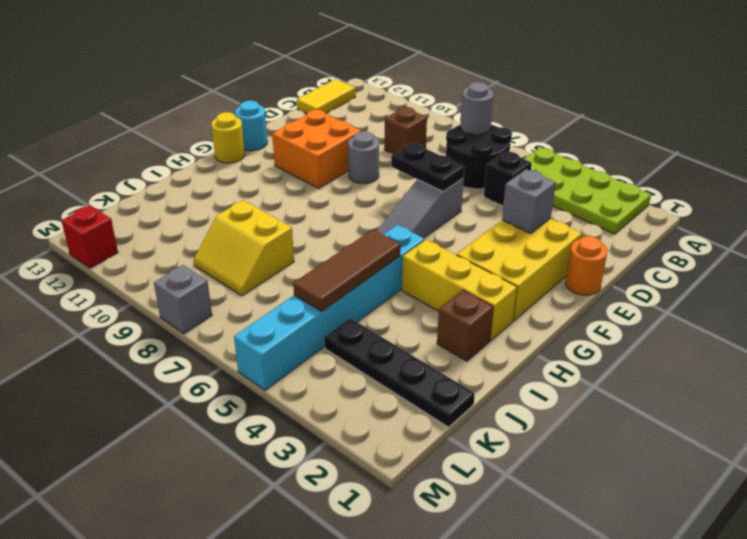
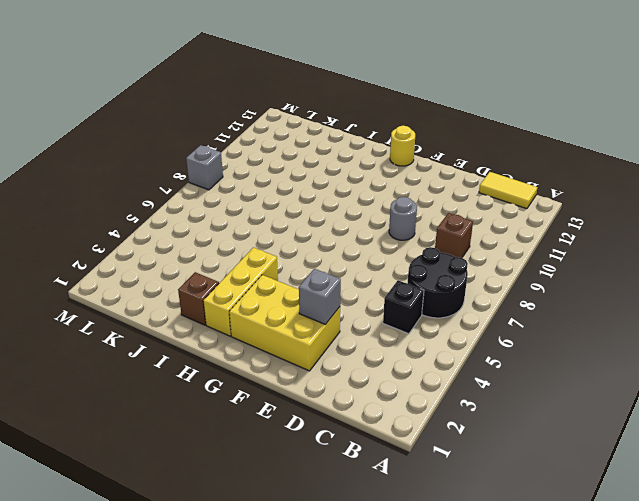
none -> lime 2x4 plate [525,148,651,234]
none -> orange 1x1 round brick [565,236,608,295]
none -> grey 1x3 slope [377,178,464,238]

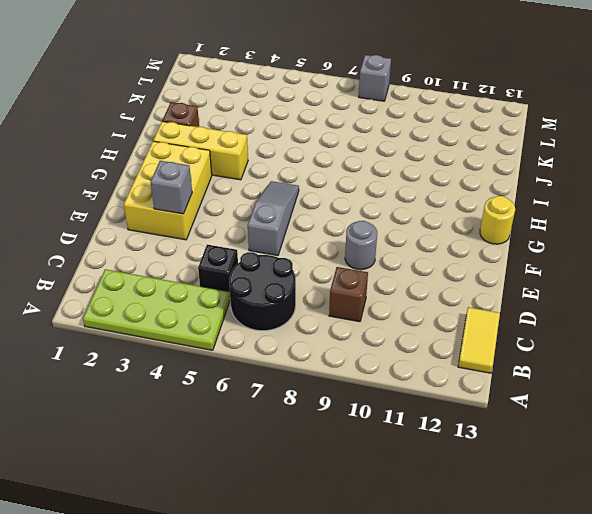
none -> orange 1x1 round brick [565,236,608,295]
none -> orange 2x2 brick [272,110,361,189]
none -> cyan 1x1 round brick [235,101,267,151]

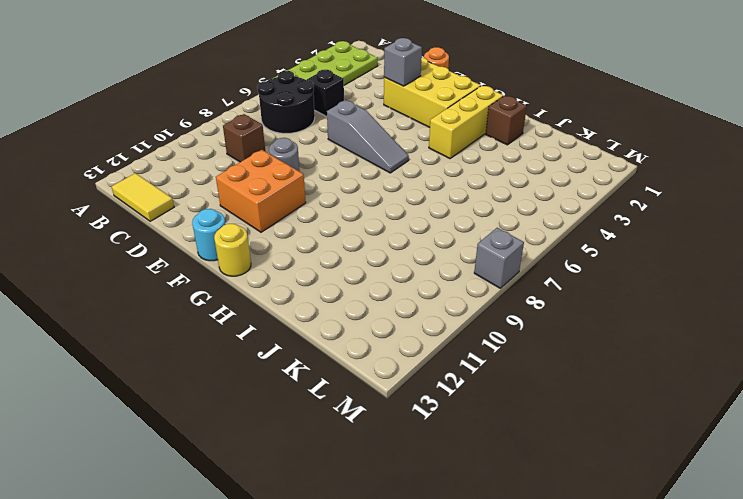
none -> cyan 1x6 brick [234,225,425,390]
none -> yellow 2x2 slope [194,200,294,296]
none -> black 1x4 plate [324,318,475,427]

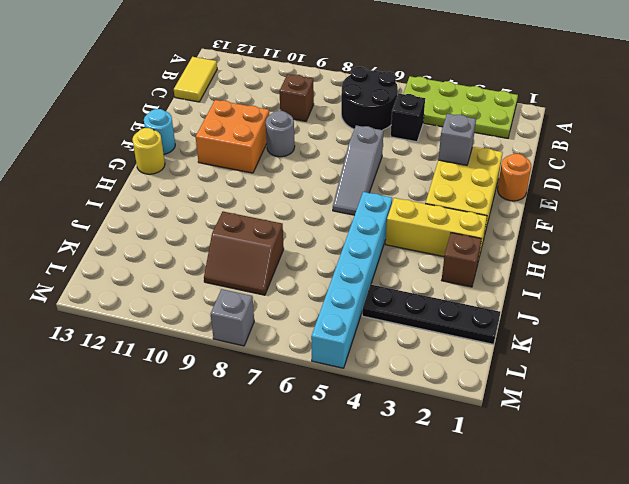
brown 2x2 slope [204,212,284,295] -> yellow 2x2 slope [194,200,294,296]
none -> red 1x1 brick [61,205,118,268]
none -> grey 1x1 round brick [460,82,494,135]
none -> black 1x2 plate [391,143,464,191]

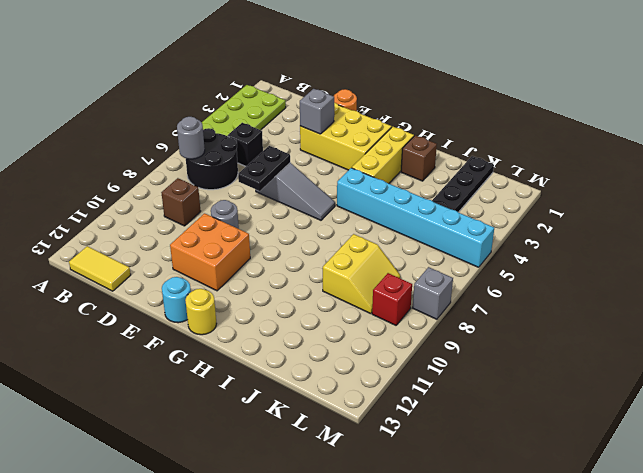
red 1x1 brick [372,273,412,325] -> red 1x1 brick moved to [61,205,118,268]
none -> brown 1x3 tile [293,229,401,311]

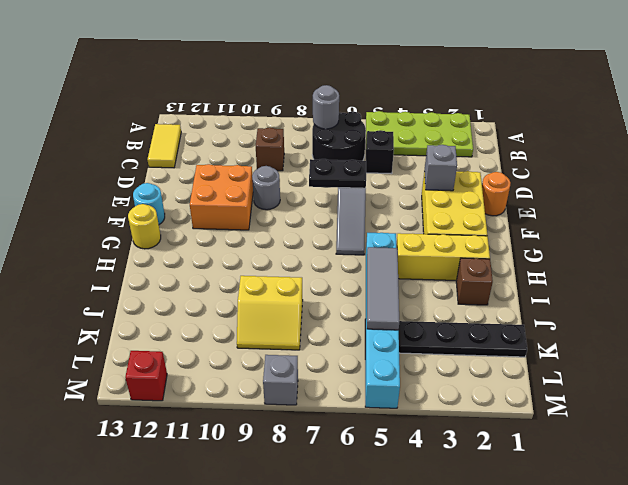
grey 1x3 tile [367,247,399,330] -> brown 1x3 tile [293,229,401,311]

